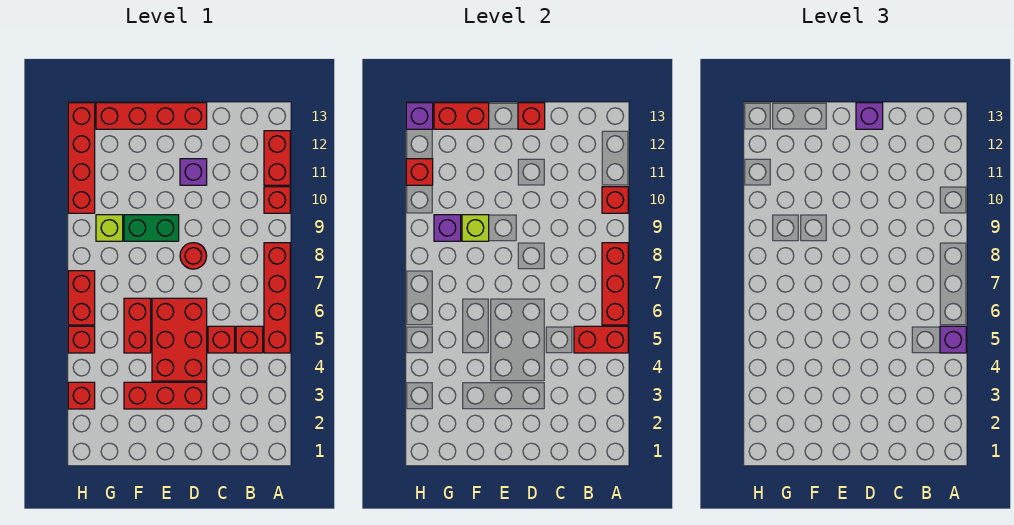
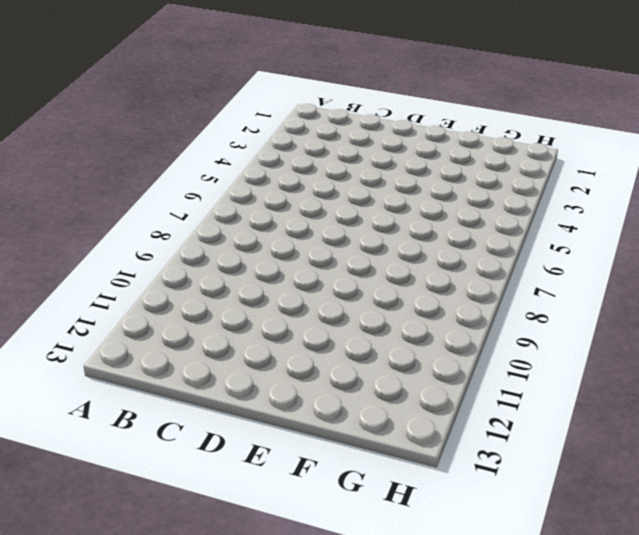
none -> red 1x4 brick [264,243,290,353]
none -> red 1x1 brick [264,187,290,213]
none -> red 1x2 brick [264,131,290,185]

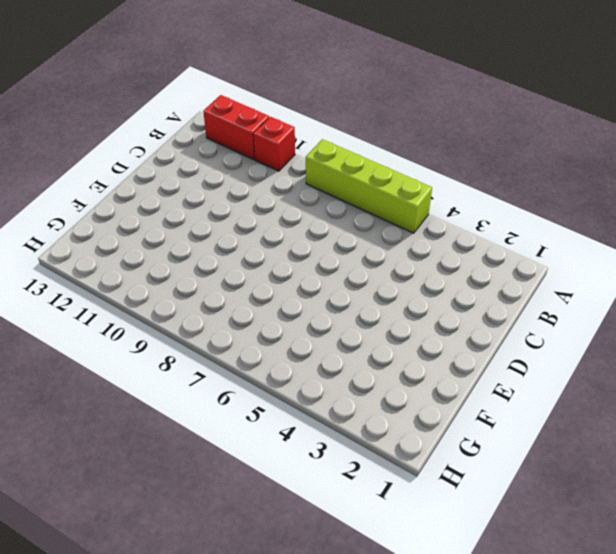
lime 1x4 brick [306,139,432,233] -> red 1x4 brick [264,243,290,353]
none -> red 1x1 brick [236,326,263,353]
none -> red 1x1 brick [208,326,235,353]
none -> red 1x3 brick [124,382,207,409]

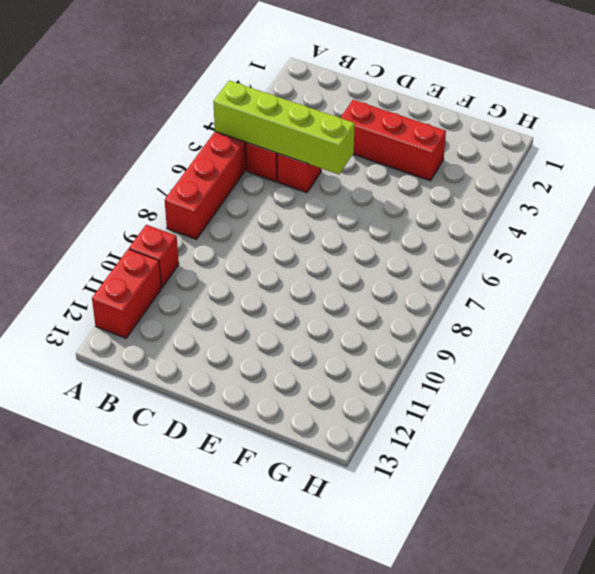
lime 1x4 brick [213,81,355,174] -> red 1x2 brick [574,326,628,353]
none -> red 2x3 brick [152,298,207,381]
none -> red 1x1 round brick [180,243,207,269]
none -> purple 1x1 brick [180,159,207,185]

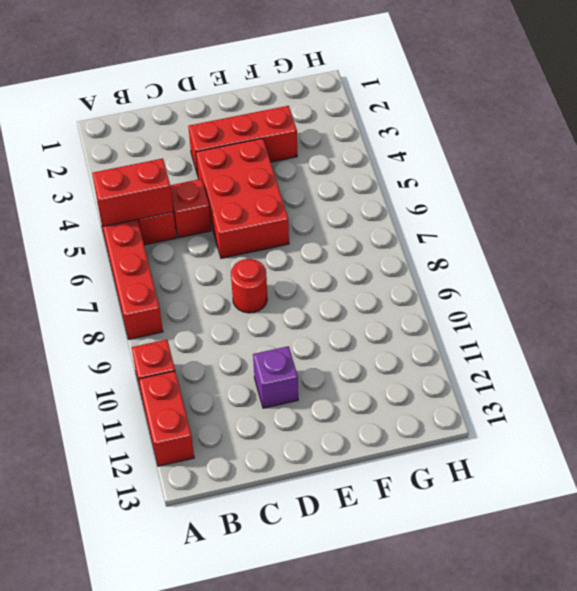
none -> red 1x4 brick [96,103,207,129]
none -> green 1x2 brick [124,215,179,241]
none -> red 1x2 brick [124,298,151,353]

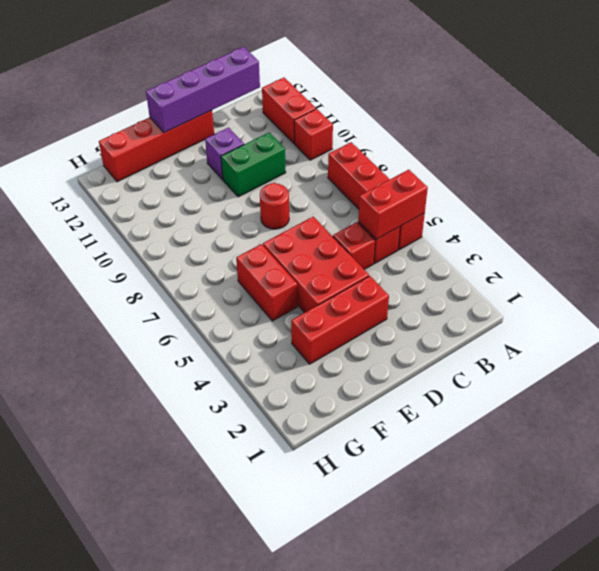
purple 1x4 brick [146,47,260,133] -> red 1x1 brick [518,103,545,129]
green 1x2 brick [221,133,286,197] -> green 1x2 brick moved to [124,215,179,241]
none -> lime 1x1 brick [96,215,123,241]
none -> red 1x1 brick [68,382,95,409]
none -> red 1x1 brick [68,326,95,353]

